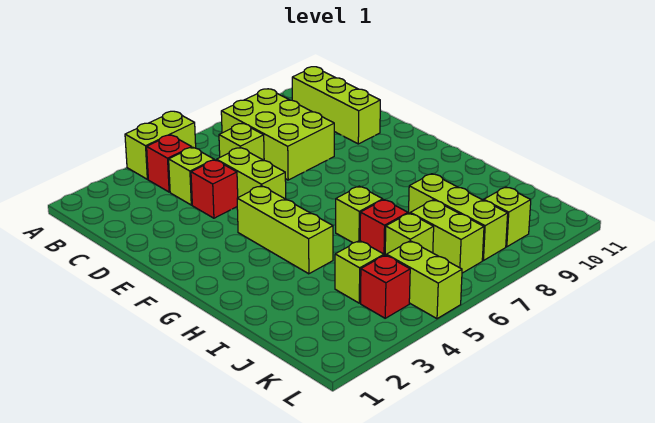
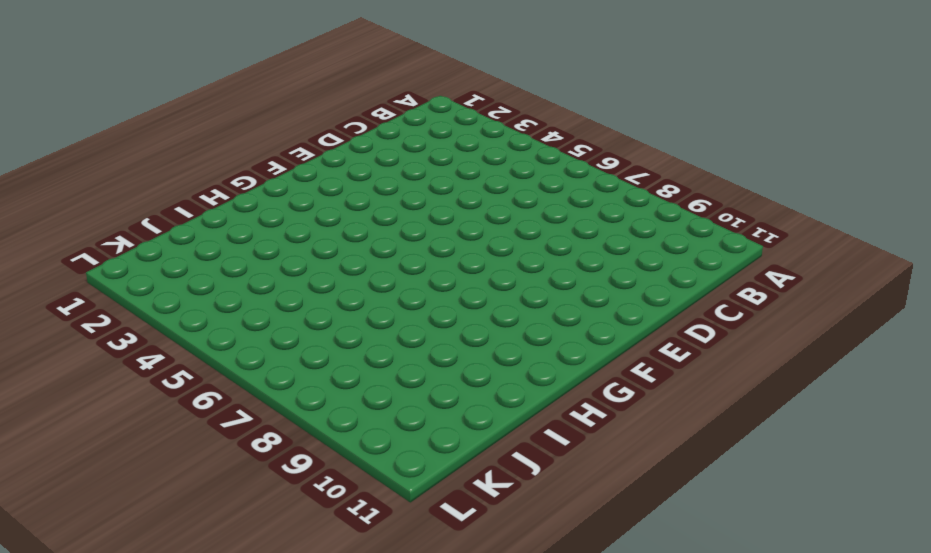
none -> lime 1x2 brick [125,111,196,179]
none -> red 1x1 brick [147,135,192,192]
none -> lime 2x3 brick [221,89,334,180]

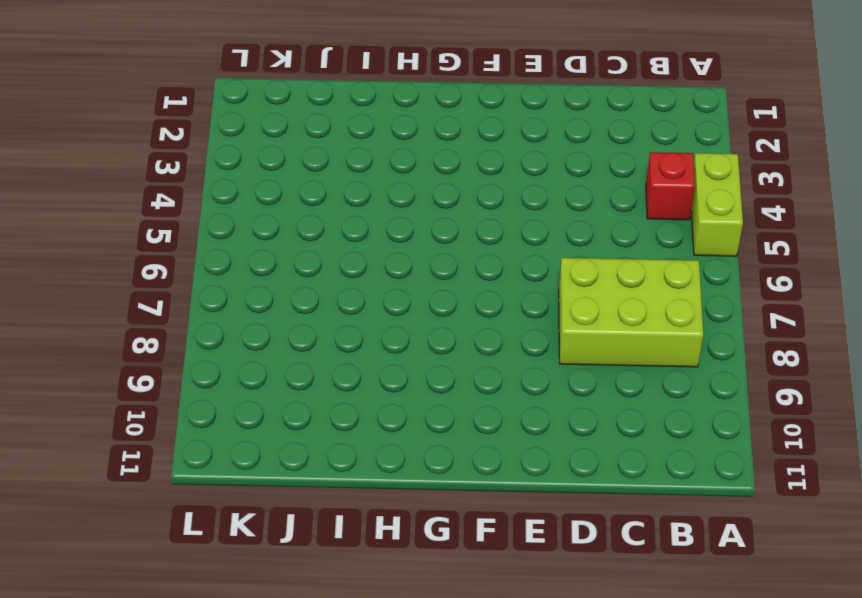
none -> lime 1x3 brick [292,67,380,144]
none -> lime 1x1 brick [169,147,214,205]
none -> lime 1x1 brick [219,124,264,160]

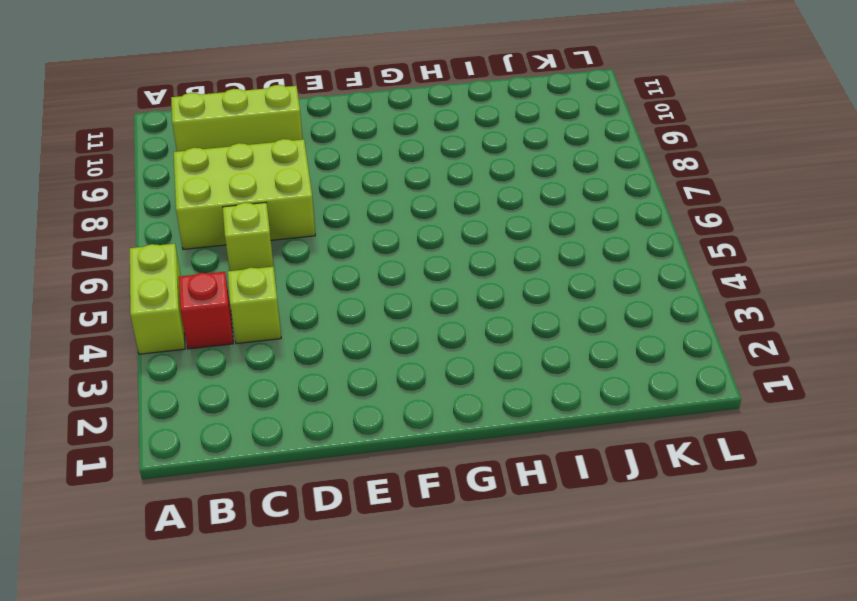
none -> red 1x1 brick [191,160,238,218]
none -> lime 1x2 brick [216,148,286,199]
none -> lime 1x3 brick [237,186,333,274]

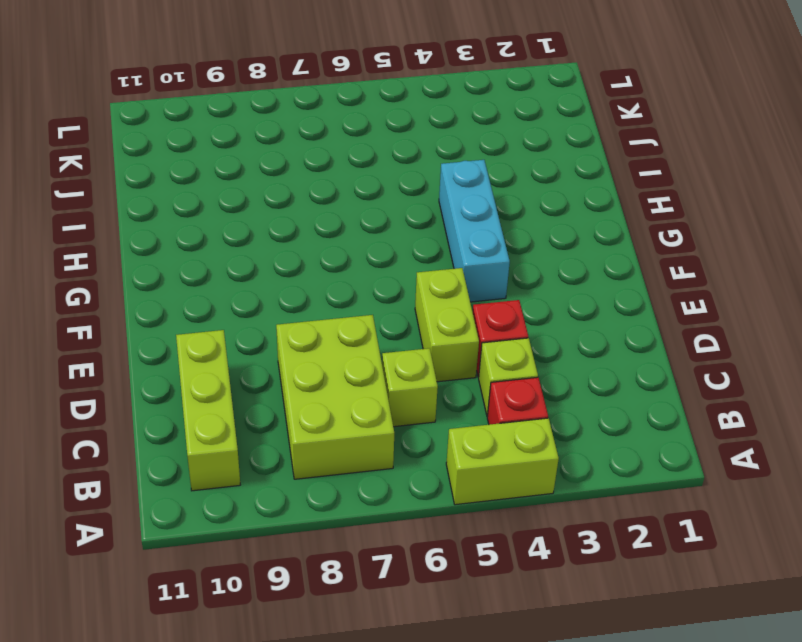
cyan 1x3 brick [439,160,510,302] -> lime 1x3 brick [237,186,333,274]
none -> lime 1x1 brick [336,186,383,243]
none -> red 1x1 brick [360,200,408,255]
none -> lime 1x3 brick [409,174,508,261]

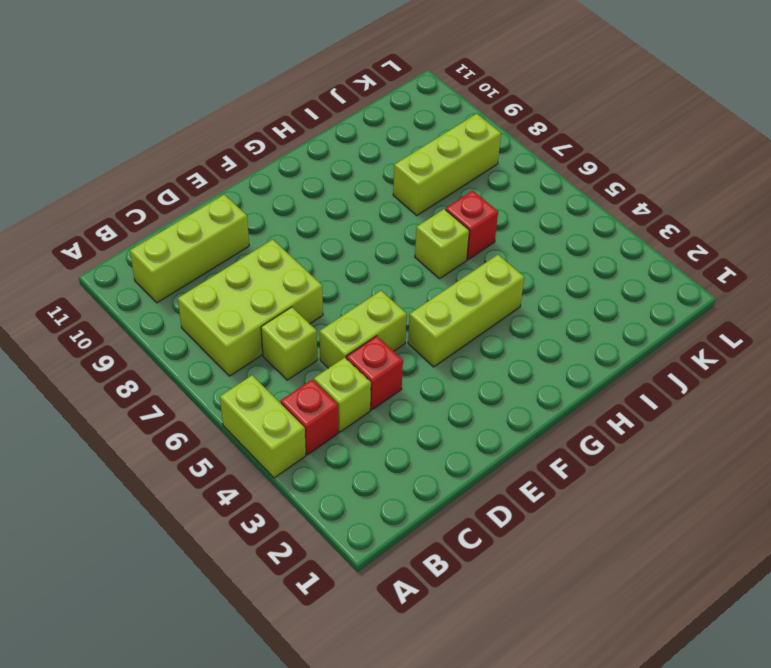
none -> lime 1x1 brick [335,241,384,303]
none -> lime 1x1 brick [385,213,434,255]
none -> lime 1x2 brick [410,200,484,273]

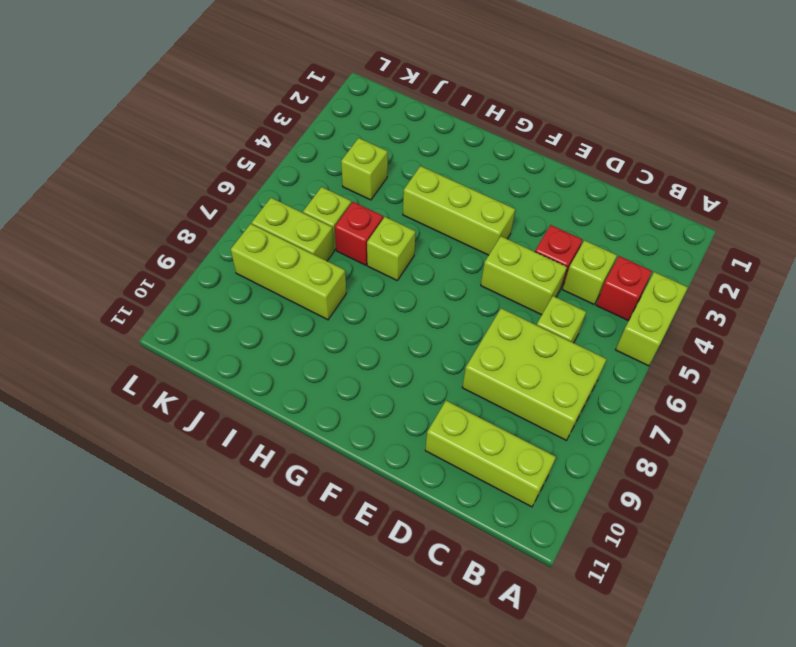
none -> red 1x1 brick [361,255,410,318]
none -> lime 1x2 brick [386,241,462,319]
none -> lime 1x1 brick [484,187,531,247]

